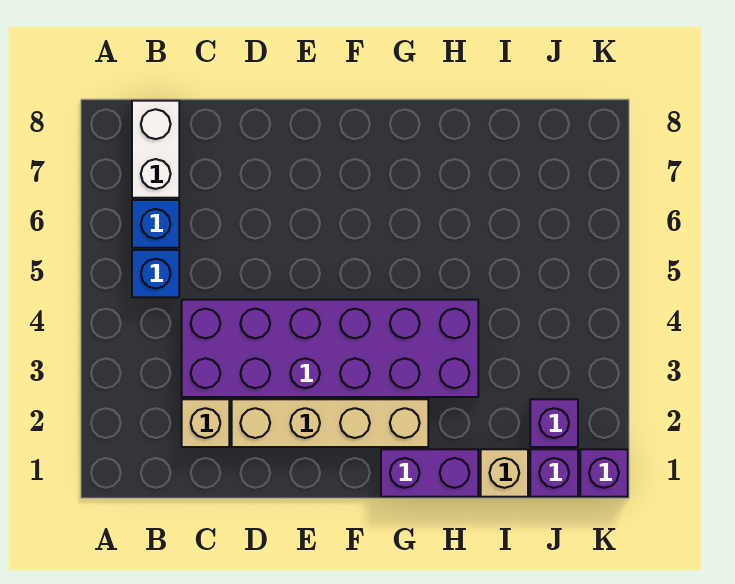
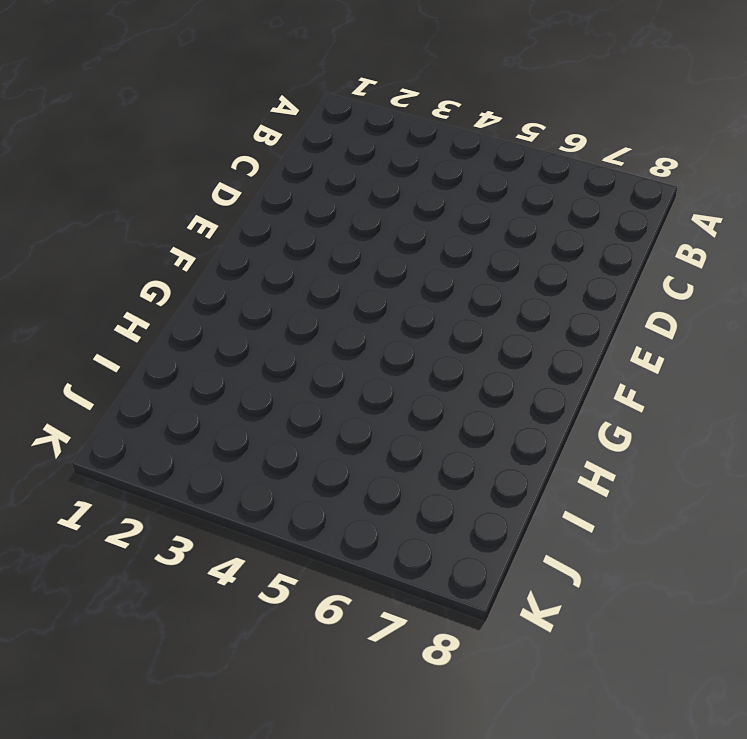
none -> blue 1x1 brick [132,250,179,297]
none -> blue 1x1 brick [132,200,179,248]

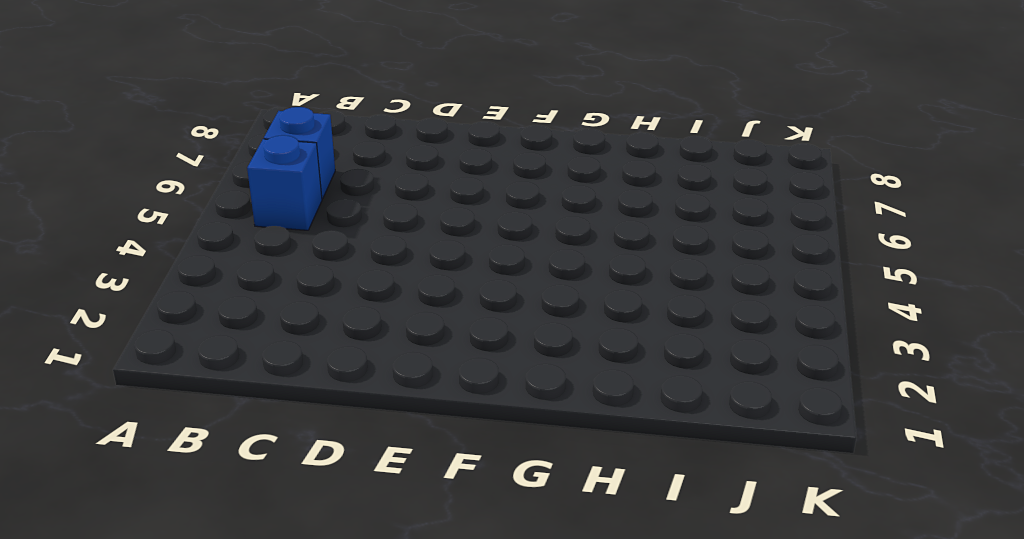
none -> white 1x2 brick [132,101,179,198]
none -> tan 1x1 brick [182,399,229,447]

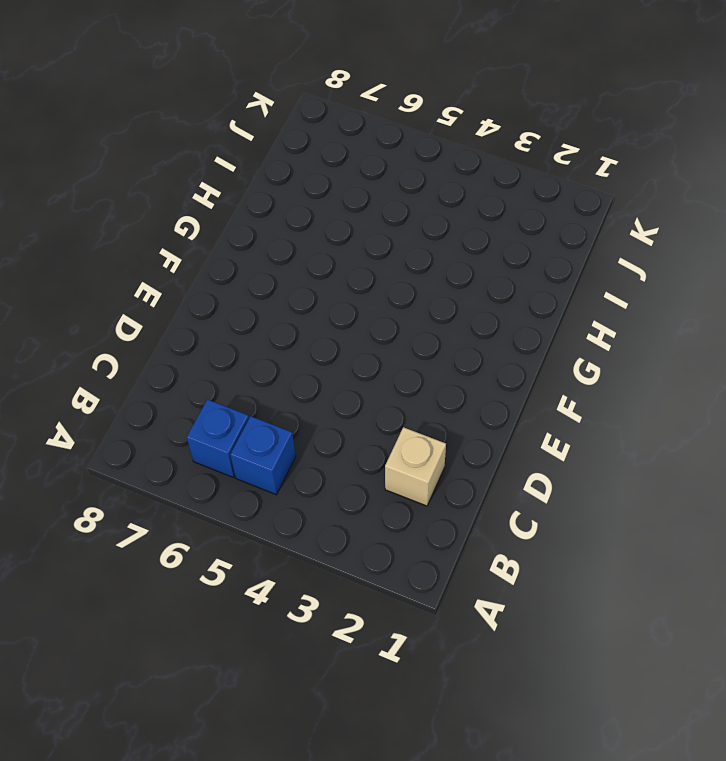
none -> white 1x2 brick [132,101,179,198]
none -> purple 2x6 brick [182,300,478,397]

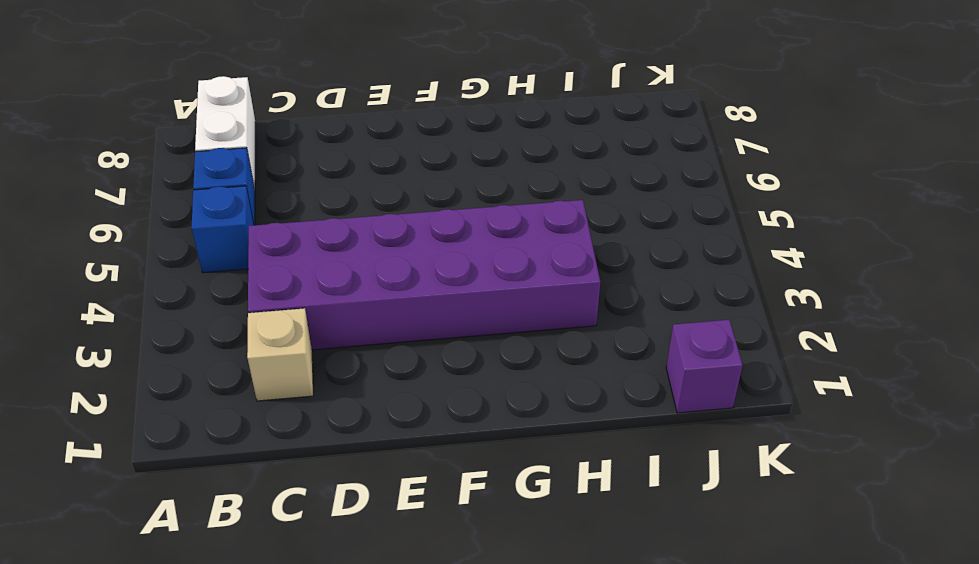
none -> tan 1x4 brick [232,399,428,447]
none -> purple 1x2 brick [381,449,478,497]

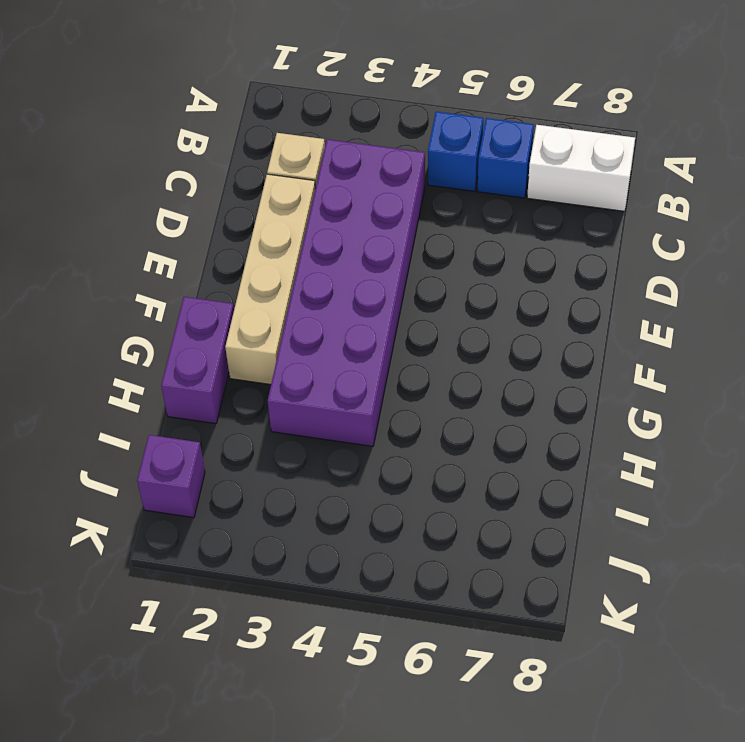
none -> tan 1x1 brick [481,449,528,497]
none -> purple 1x1 brick [530,399,578,447]

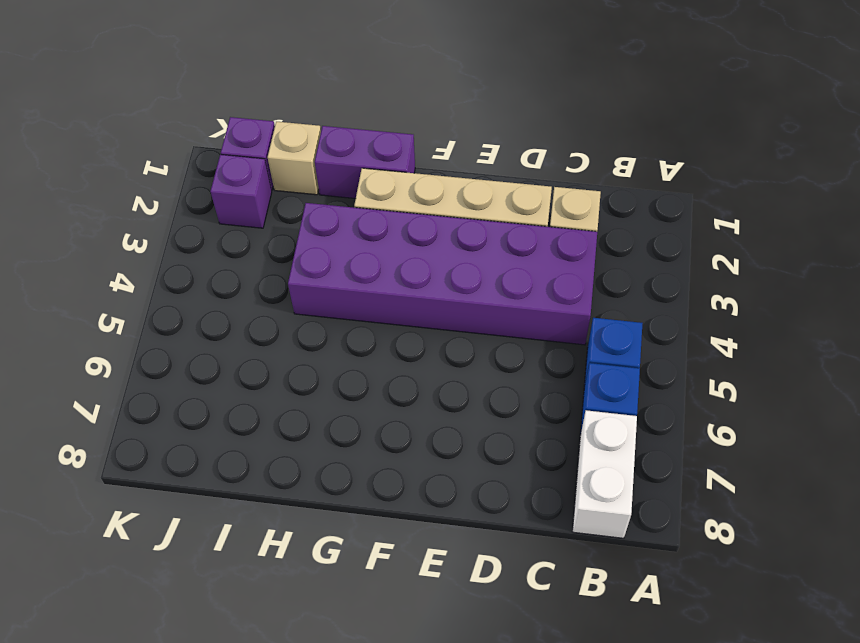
none -> purple 1x1 brick [580,449,628,497]

